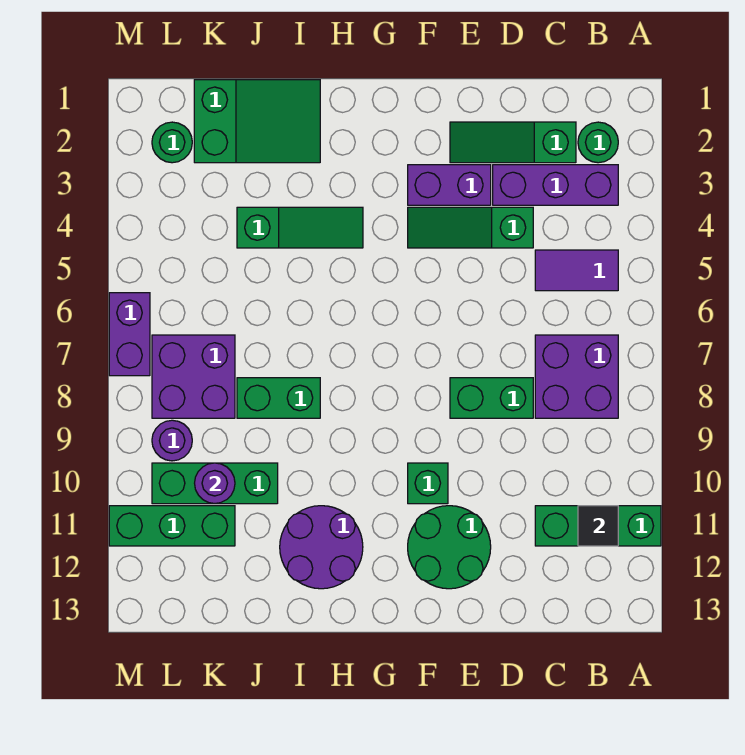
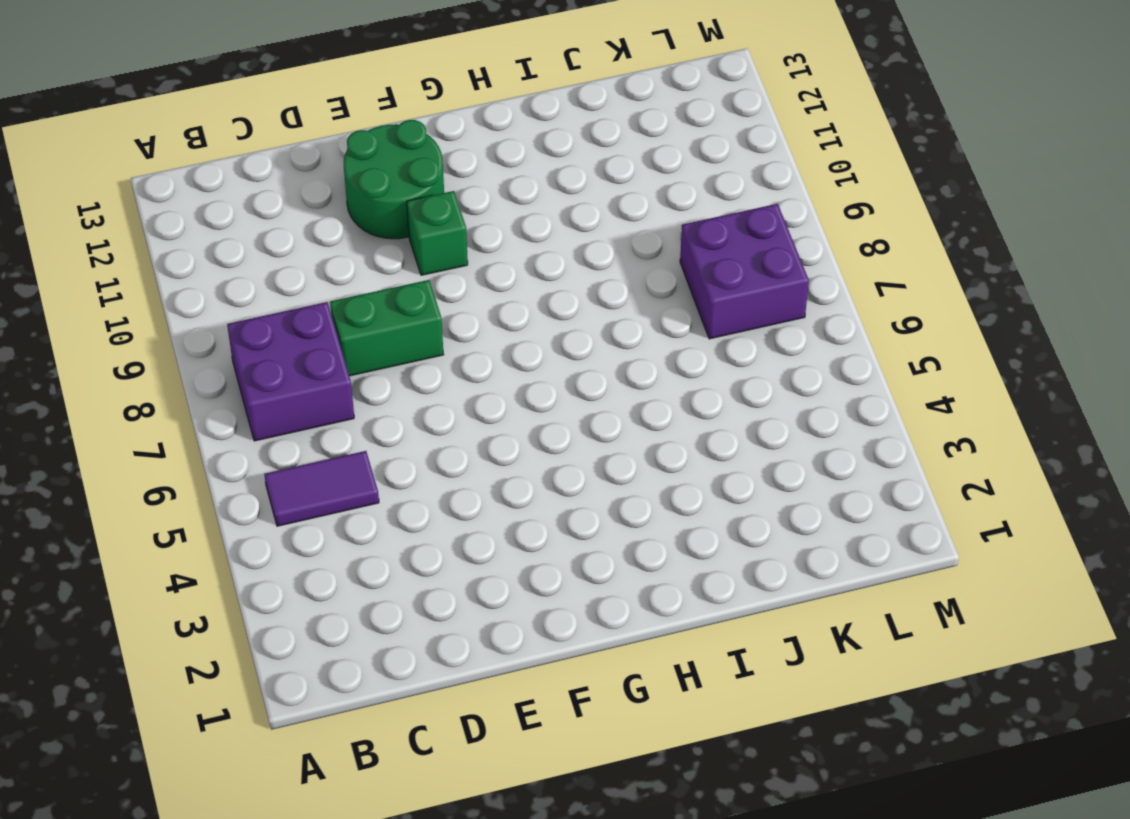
none -> green 1x3 brick [535,506,661,546]
none -> green 1x1 round brick [578,122,618,163]
none -> purple 1x3 brick [493,165,618,205]

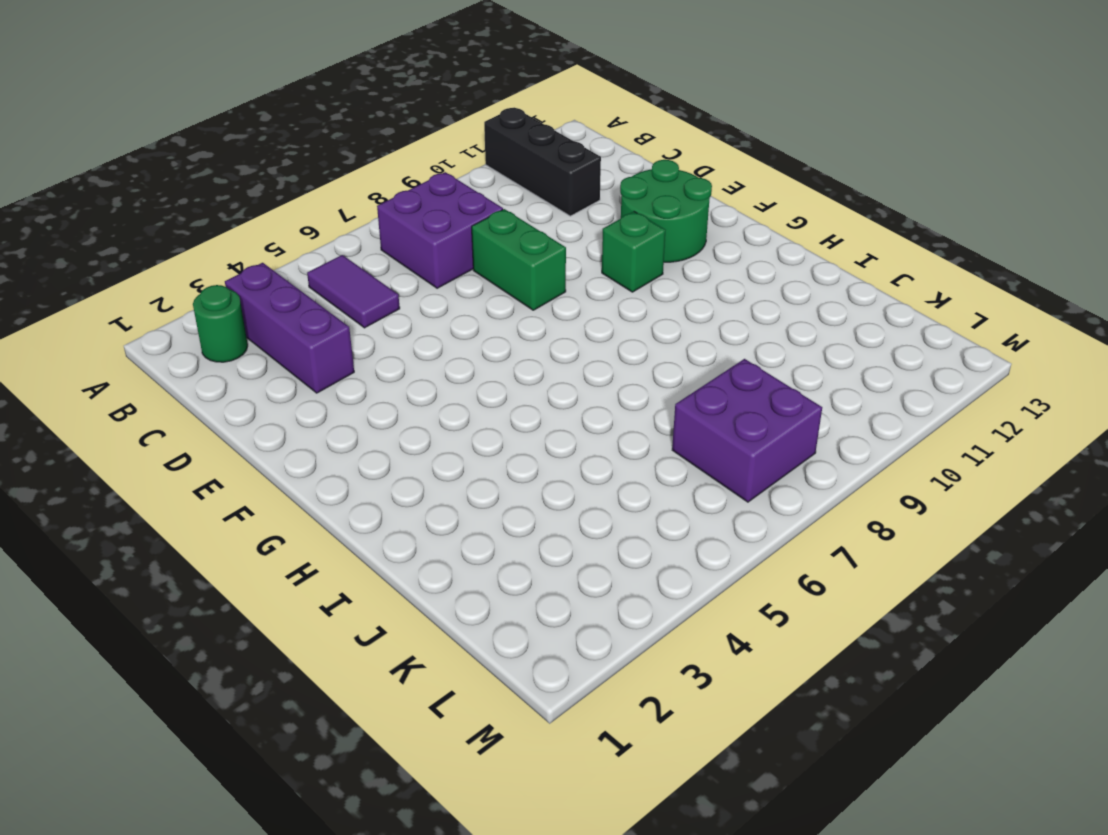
black 1x3 brick [484,108,601,216] -> green 1x3 brick [535,506,661,546]
none -> green 1x3 slope [450,122,576,163]
none -> green 1x3 slope [408,207,533,248]
none -> purple 1x2 brick [408,165,491,205]

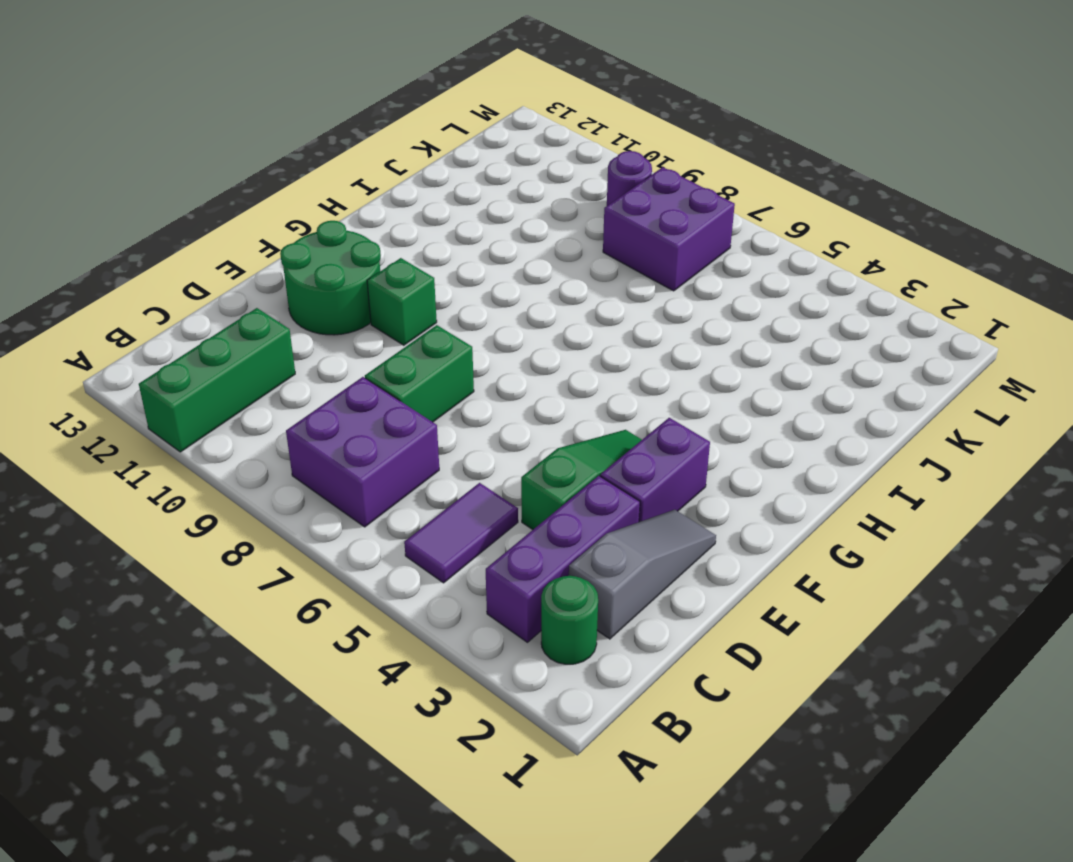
grey 1x3 slope [569,510,716,639] -> green 1x3 slope [450,122,576,163]
none -> green 1x3 slope [237,207,363,248]
none -> purple 2x2 round brick [280,506,363,589]
none -> green 2x3 slope [194,80,320,163]

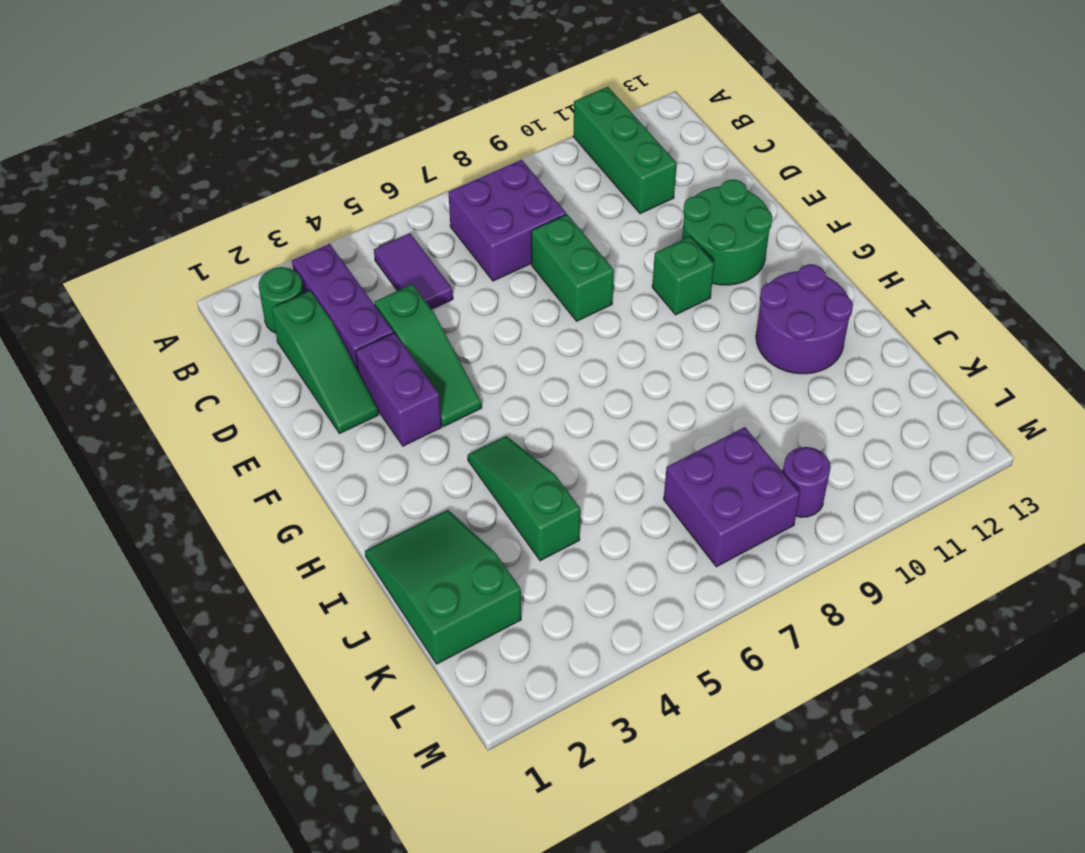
none -> green 1x2 brick [237,378,320,418]
none -> green 1x3 brick [152,463,278,504]
none -> green 1x3 brick [109,506,235,546]

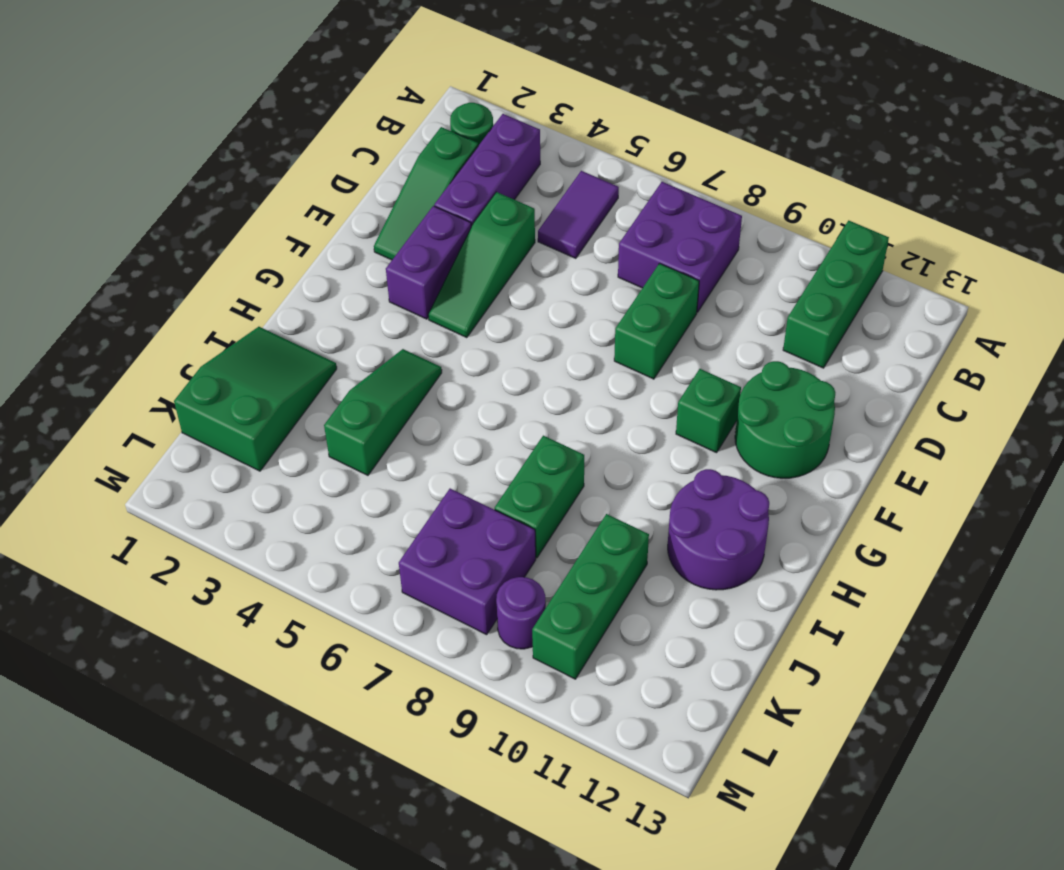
none -> green 1x3 brick [109,506,235,546]
none -> green 1x1 round brick [152,122,192,163]
none -> purple 1x2 brick [109,293,150,376]

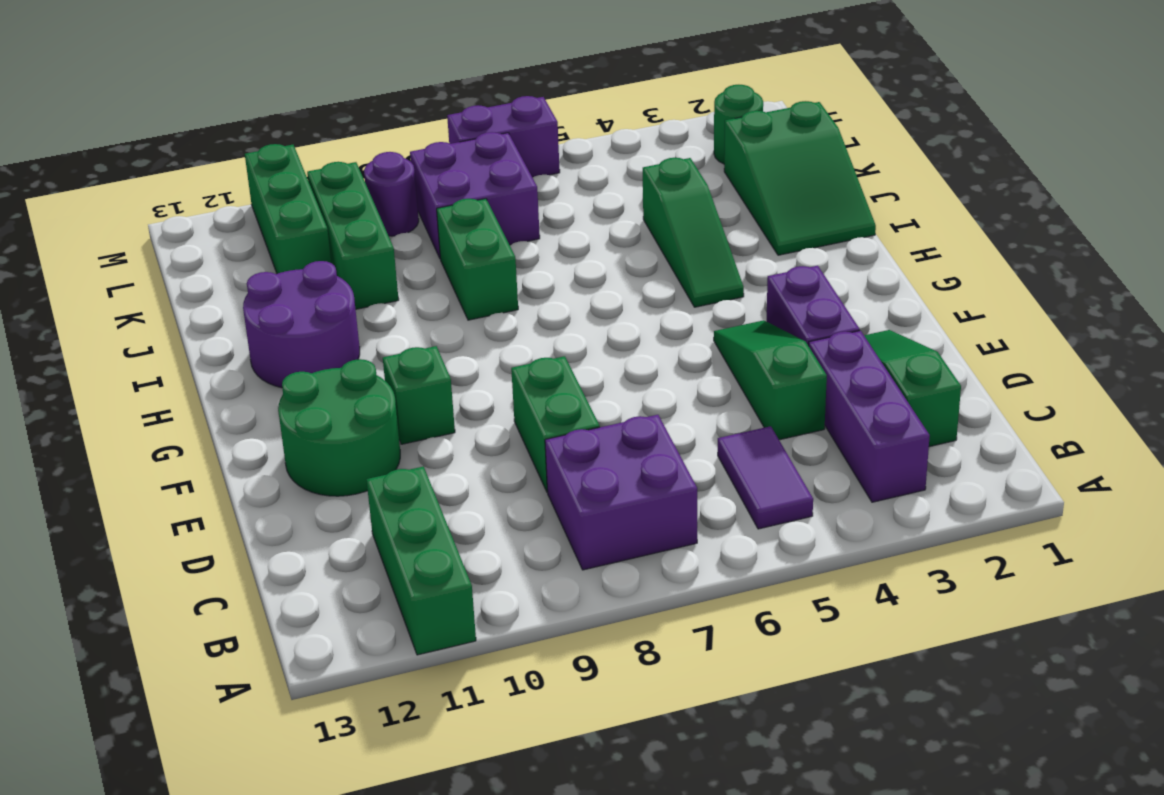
none -> green 1x1 round brick [578,122,618,163]
none -> black 1x1 tile [578,506,618,546]
none -> purple 1x1 round brick [195,463,235,504]

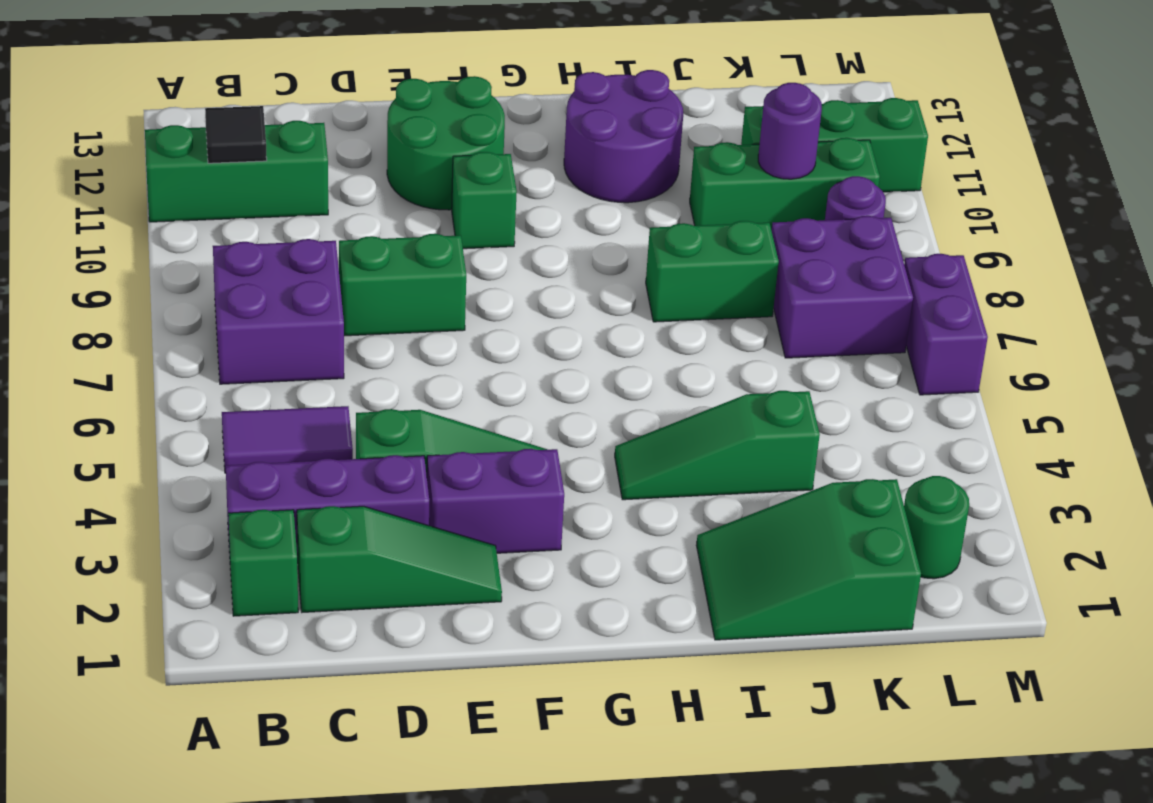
green 1x1 brick [228,510,298,616] -> green 1x1 round brick [578,122,618,163]

